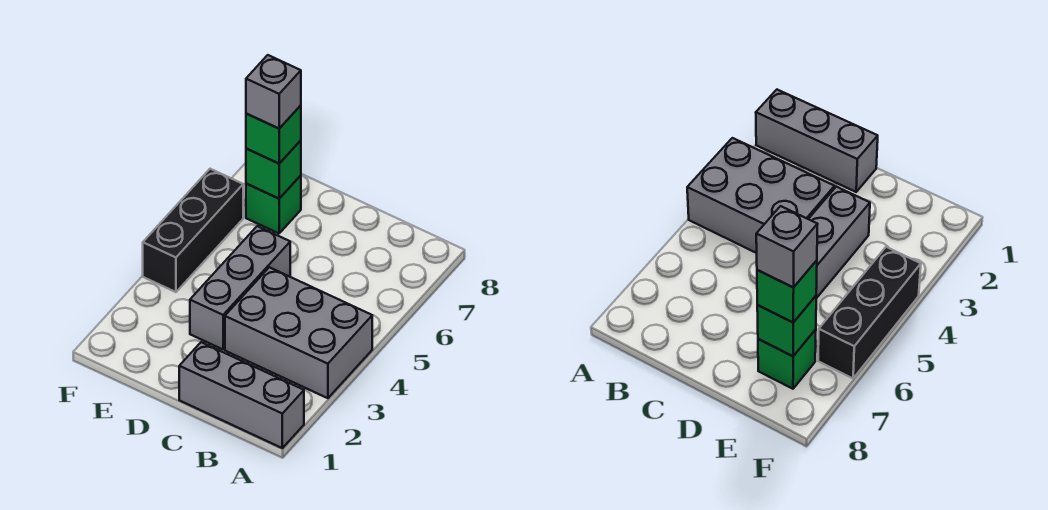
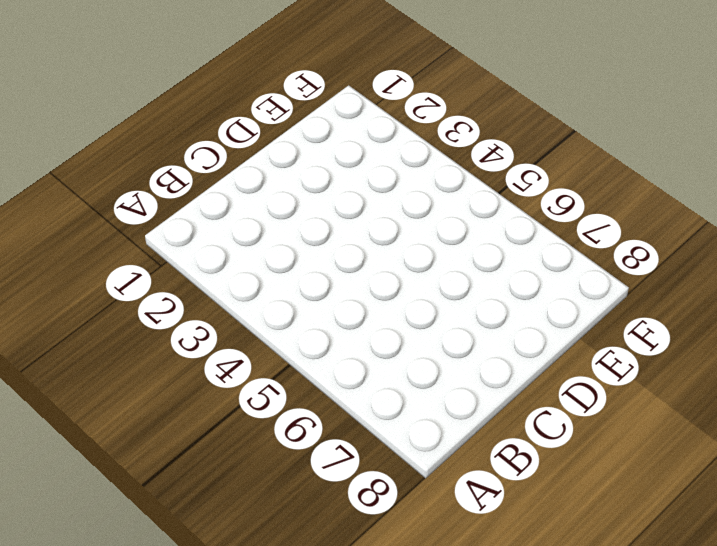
none -> grey 1x3 brick [179,342,304,448]
none -> grey 2x3 brick [225,267,372,398]

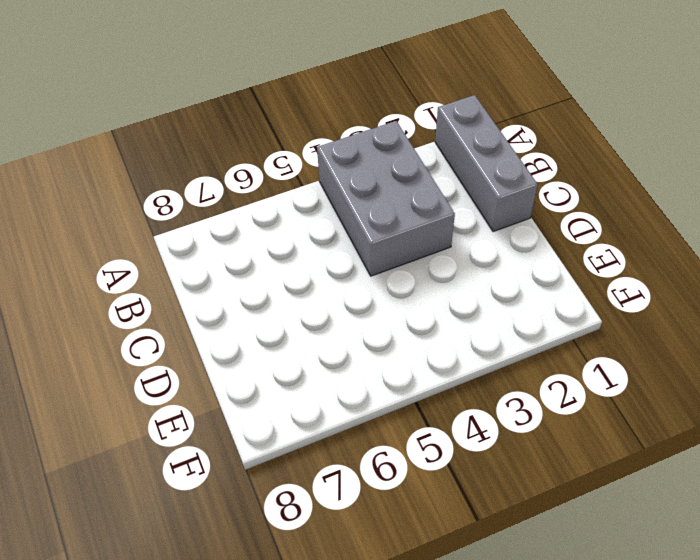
none -> grey 1x3 brick [190,226,290,349]
none -> green 1x1 brick [246,175,301,233]

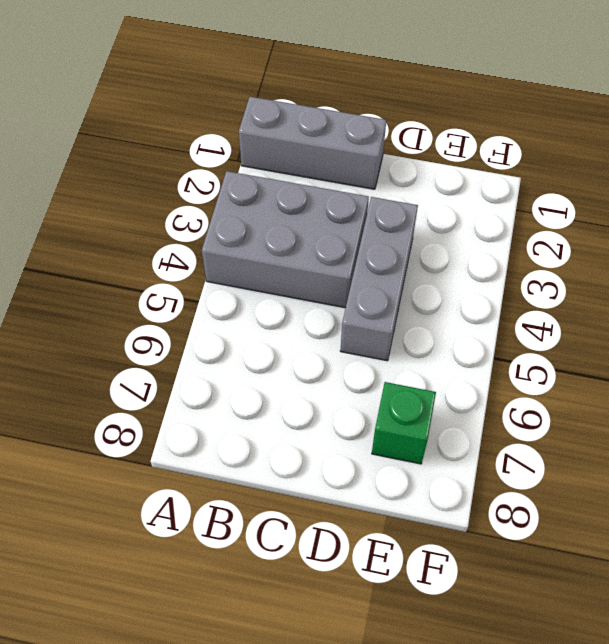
none -> black 1x3 brick [143,169,243,292]
none -> green 1x1 brick [246,140,301,199]

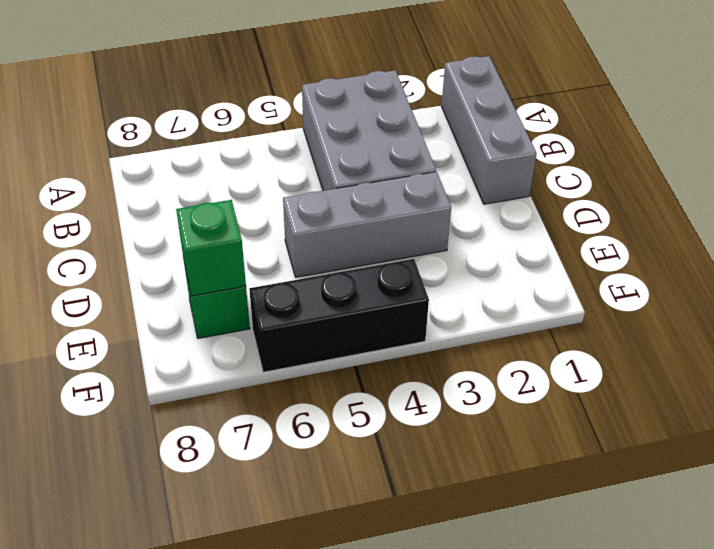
none -> green 1x1 brick [246,105,301,164]
none -> grey 1x1 brick [246,55,301,128]

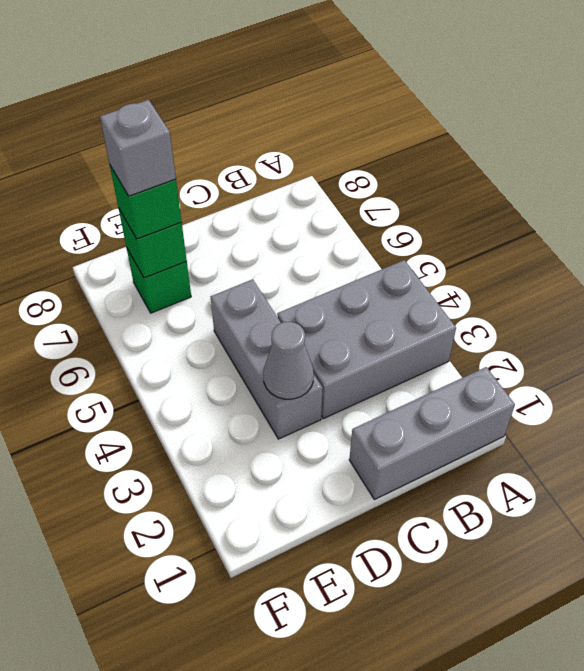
grey 1x1 cone [263,322,314,399] -> none
none -> black 1x3 brick [143,169,243,292]

